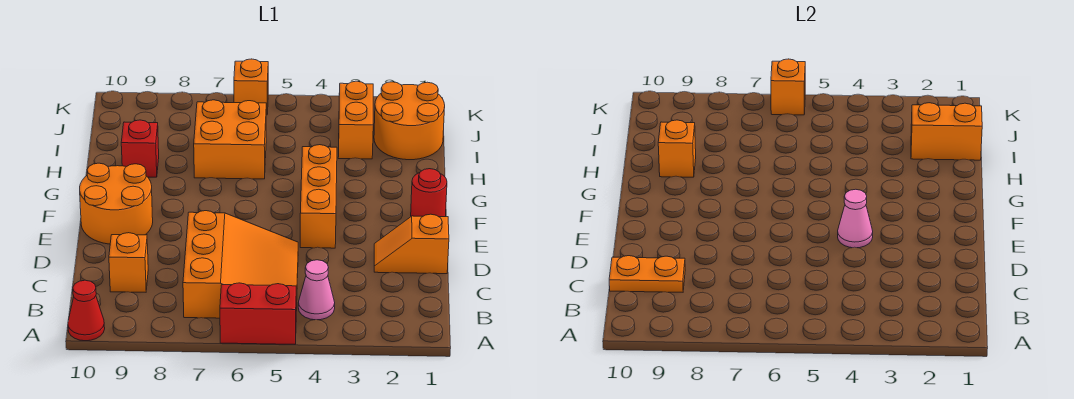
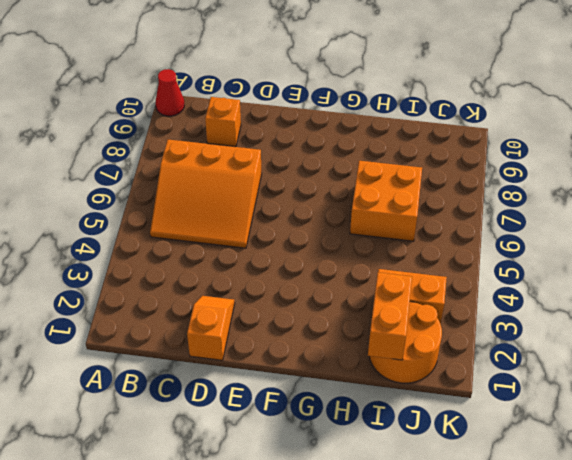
none -> red 1x2 brick [220,283,296,344]
none -> pink 1x1 cone [298,260,335,320]
none -> orange 1x3 brick [300,145,337,248]

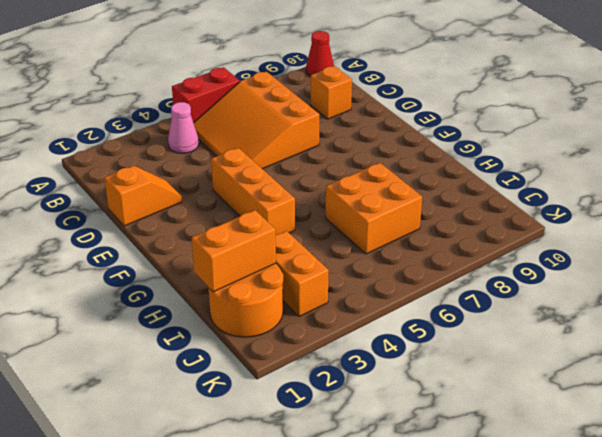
none -> orange 2x2 round brick [80,163,153,244]
none -> red 1x1 round brick [411,169,447,217]
none -> red 1x1 brick [121,120,159,177]

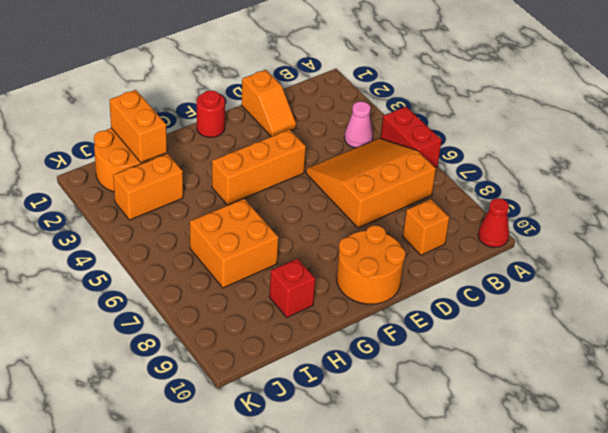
none -> orange 1x1 brick [234,59,268,115]
none -> orange 1x2 plate [609,256,685,292]
none -> pink 1x1 cone [838,189,873,248]

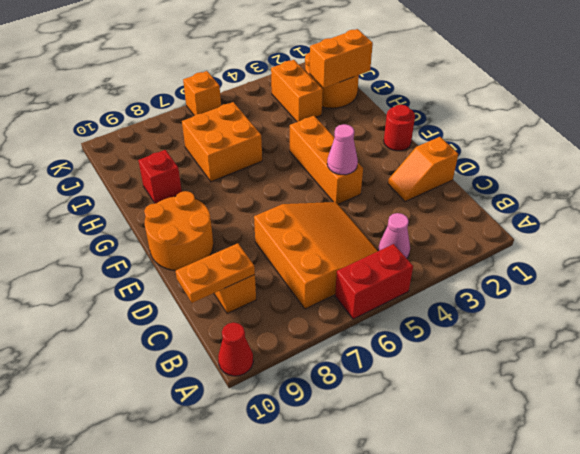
none -> orange 1x1 brick [658,120,696,177]
none -> orange 1x1 brick [771,59,805,115]

